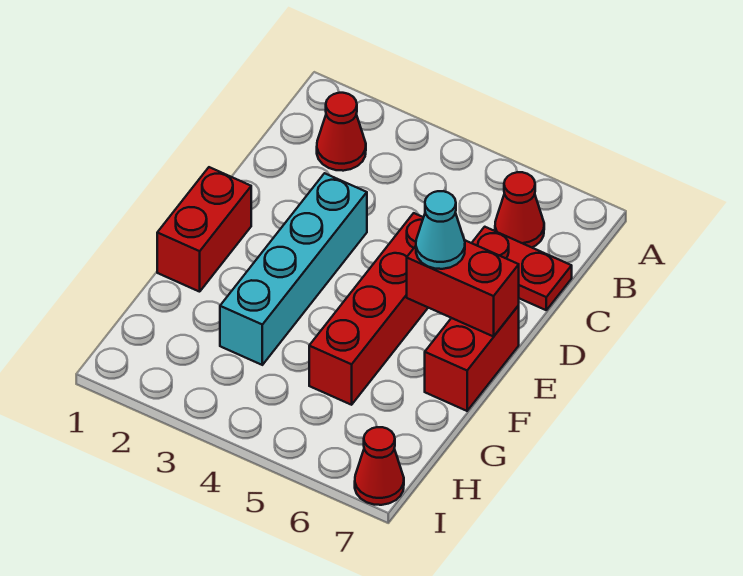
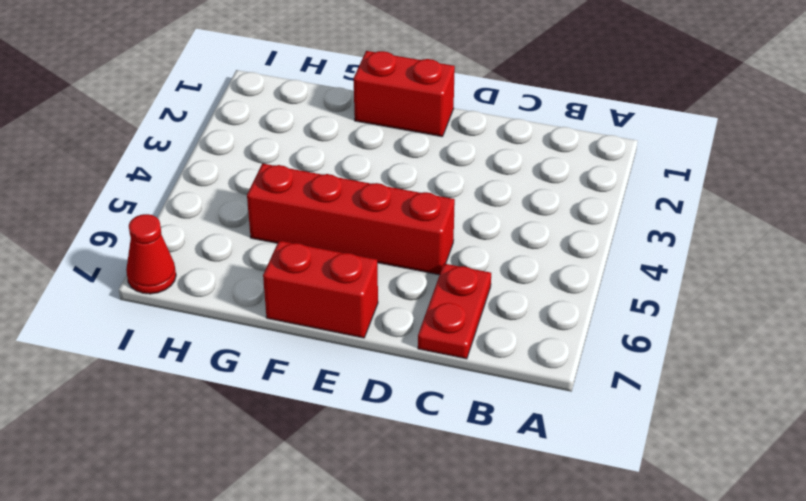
none -> red 1x1 cone [317,93,366,171]
none -> red 1x1 cone [495,172,544,247]

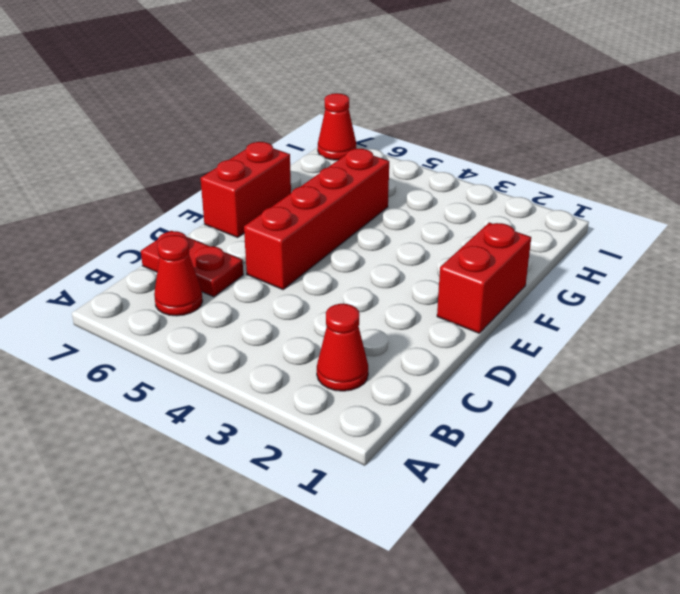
none -> cyan 1x4 brick [220,173,367,365]
none -> red 1x2 brick [407,240,519,337]

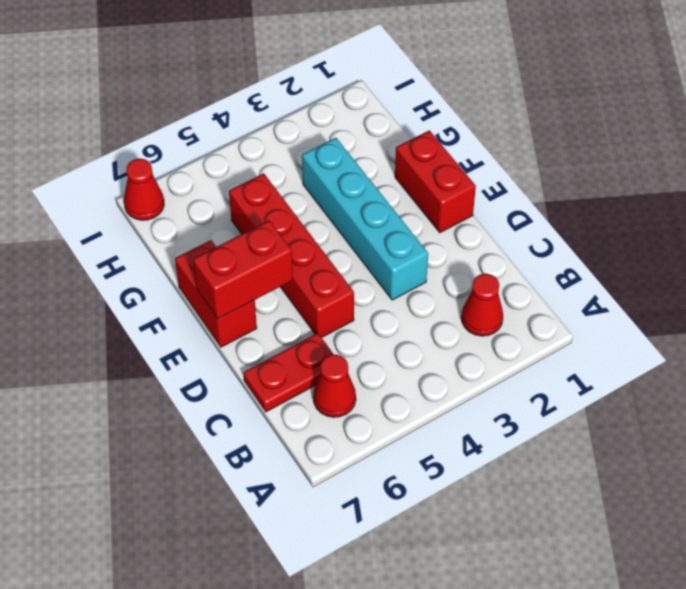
none -> cyan 1x1 cone [416,191,465,269]

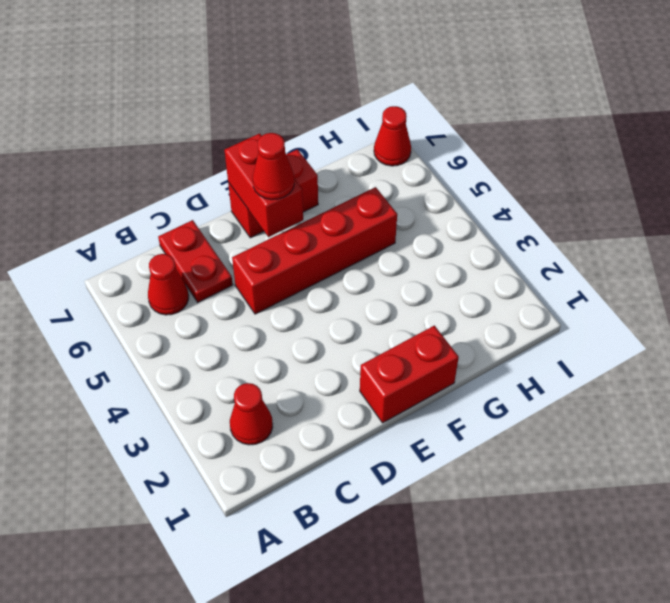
red 1x1 cone [253,133,294,200] -> cyan 1x1 cone [416,191,465,269]
none -> cyan 1x4 brick [220,173,367,365]

